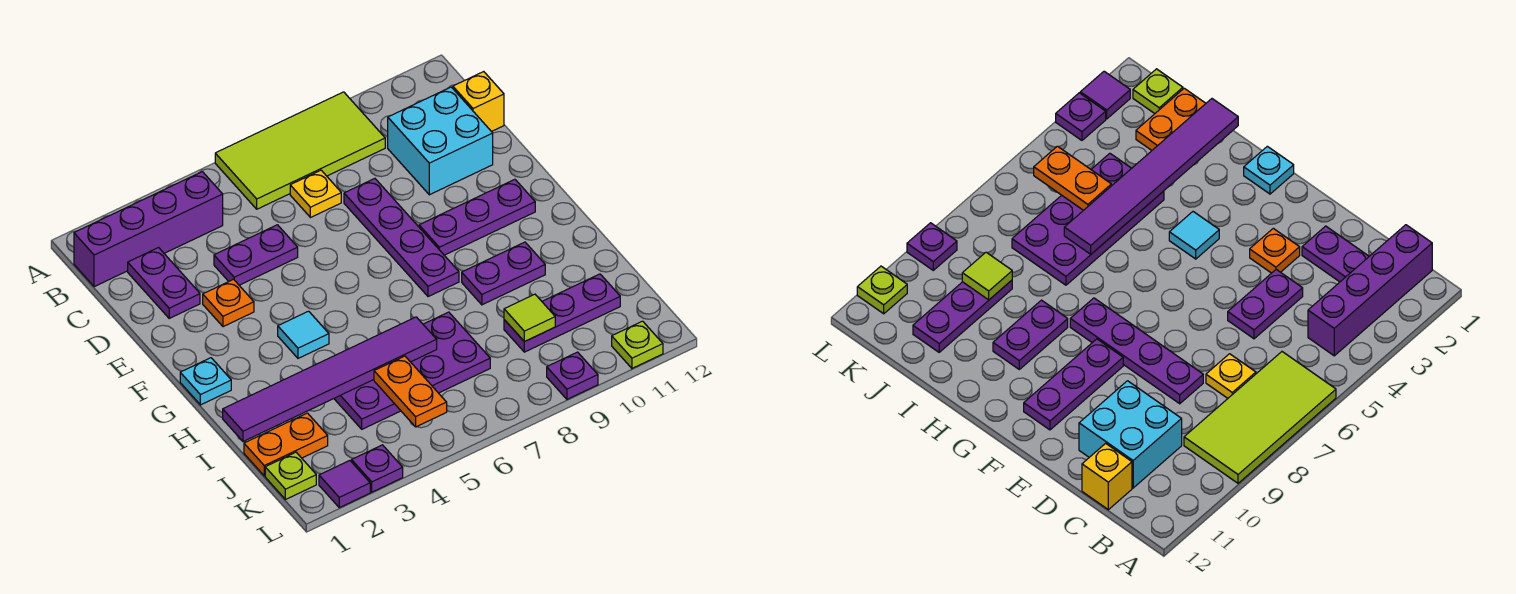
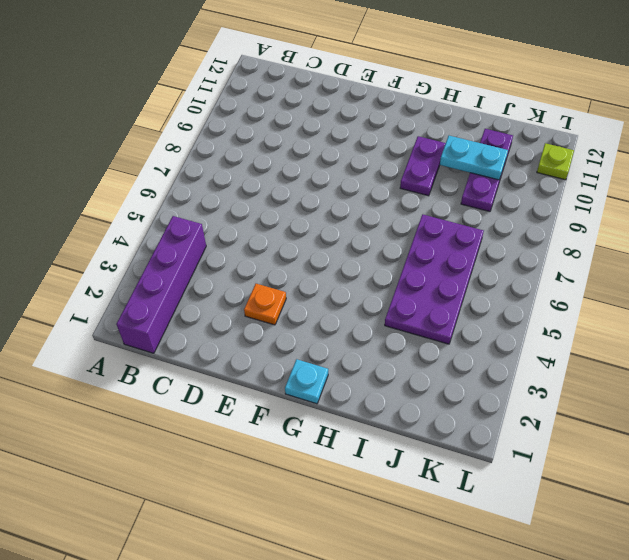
cyan 1x2 plate [440,136,508,180] -> none
none -> lime 2x4 tile [215,92,385,209]
none -> purple 1x2 plate [128,248,200,318]
none -> yellow 1x1 plate [290,170,341,218]

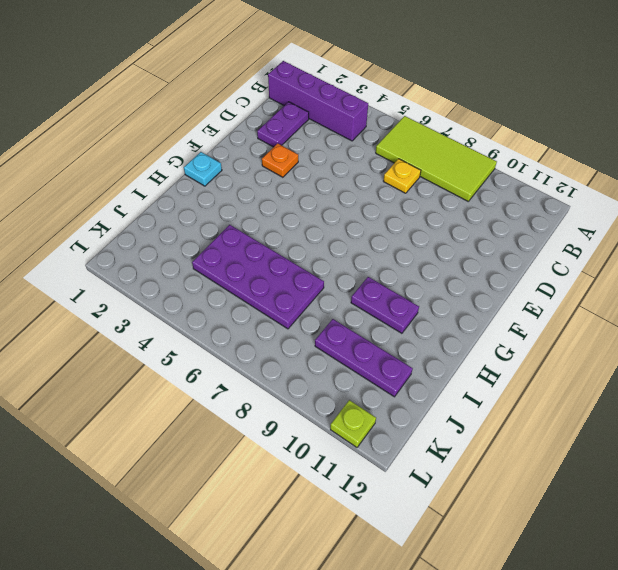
none -> cyan 2x2 brick [388,87,493,195]
none -> yellow 1x1 brick [453,72,504,132]
none -> purple 1x2 plate [214,225,298,285]

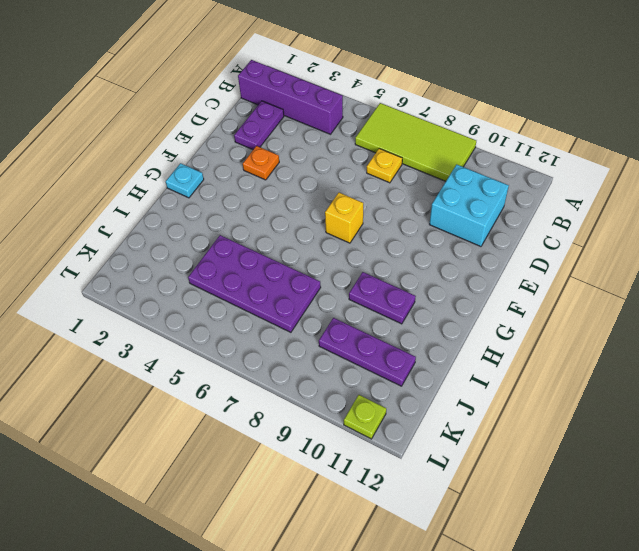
yellow 1x1 brick [325,193,363,243] -> yellow 1x1 brick moved to [453,72,504,132]
none -> purple 1x2 plate [214,225,298,285]
none -> purple 1x4 plate [344,179,459,297]
none -> purple 1x3 plate [419,179,535,255]

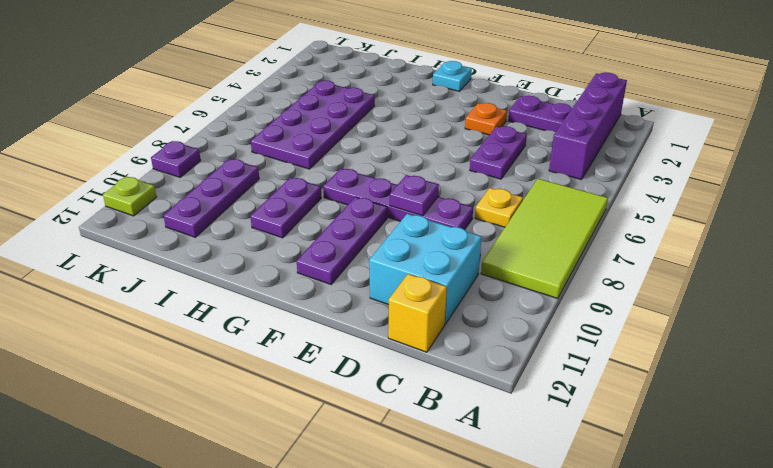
purple 1x1 plate [390,175,439,216] -> purple 1x1 plate moved to [352,445,403,492]
none -> cyan 1x1 tile [278,311,329,358]
none -> orange 1x2 plate [244,413,328,476]
none -> lime 1x1 plate [265,452,316,500]

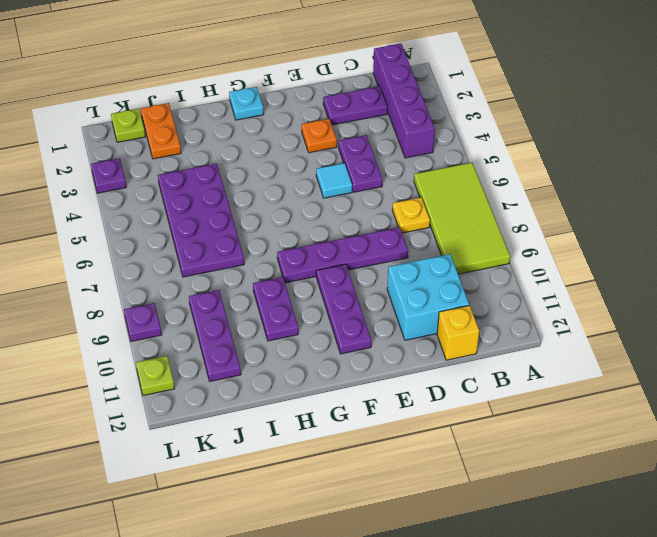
cyan 1x1 tile [316,163,352,198] -> cyan 1x1 tile moved to [278,311,329,358]
none -> purple 1x1 tile [319,461,370,508]
none -> purple 1x6 tile [223,317,437,441]
none -> orange 1x2 plate [374,356,447,427]

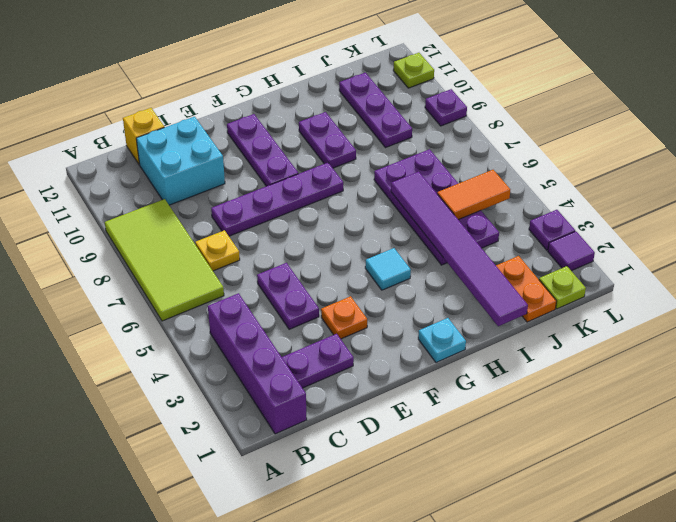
orange 1x2 tile [437,170,510,220] -> orange 1x2 plate [374,356,447,427]
none -> lime 1x1 tile [504,294,555,342]

